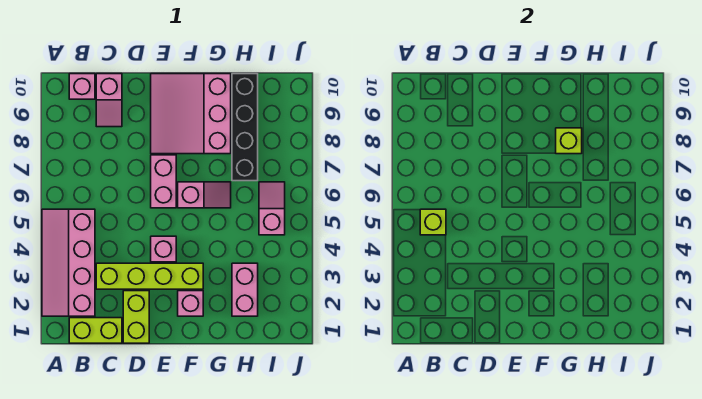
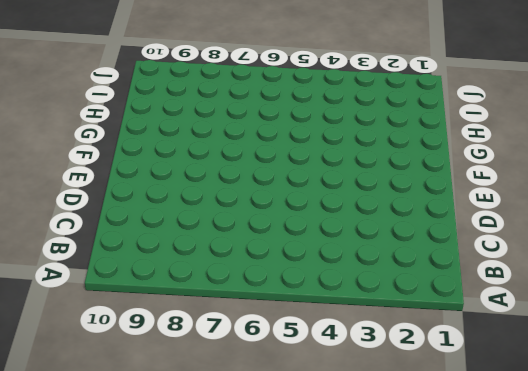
none -> pink 2x4 slope [42,209,95,316]
none -> lime 1x2 brick [69,318,122,343]
none -> pink 1x1 brick [69,74,95,99]

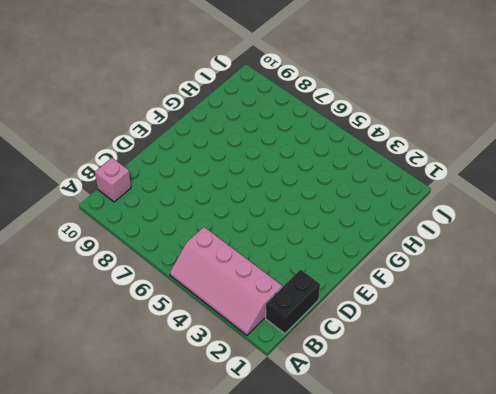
black 1x2 brick [266,269,320,334] -> lime 1x2 brick [69,318,122,343]
none -> lime 1x4 brick [96,263,203,289]
none -> pink 1x2 slope [96,74,122,127]
none -> lime 1x2 brick [123,291,149,343]

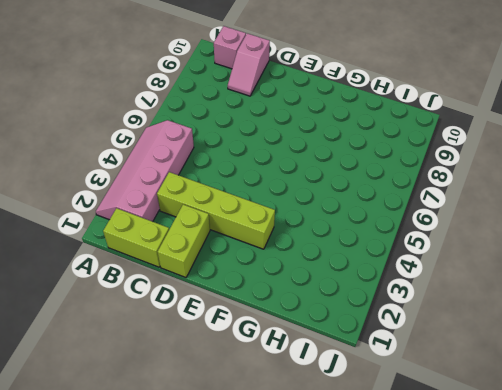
none -> pink 1x1 brick [151,236,176,262]
none -> pink 1x2 brick [151,155,176,208]
none -> pink 3x3 slope [151,74,231,154]

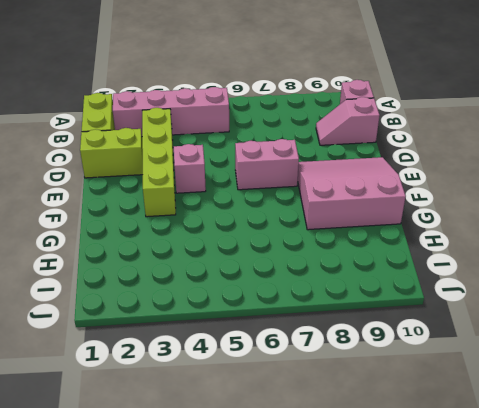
none -> pink 1x1 brick [178,291,203,316]
none -> pink 1x2 slope [178,182,231,208]
none -> pink 1x2 brick [232,263,258,316]

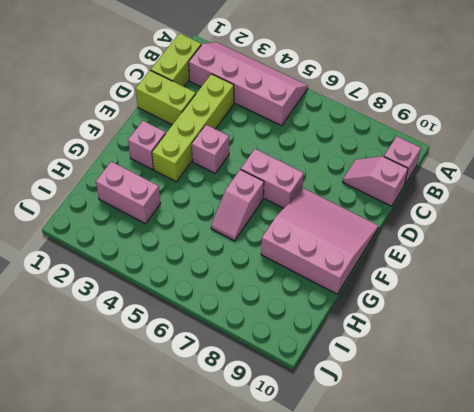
none -> black 1x4 brick [232,74,258,181]
none -> pink 1x2 slope [259,182,285,235]
none -> lime 1x1 brick [420,209,446,235]

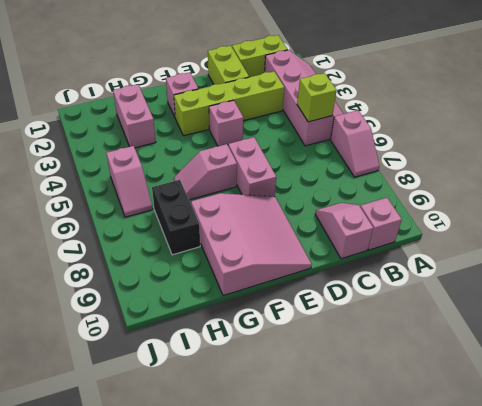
pink 1x2 slope [331,110,379,177] -> none
black 1x2 brick [152,180,200,255] -> black 1x4 brick [232,74,258,181]
none -> lime 1x1 brick [556,128,582,154]

